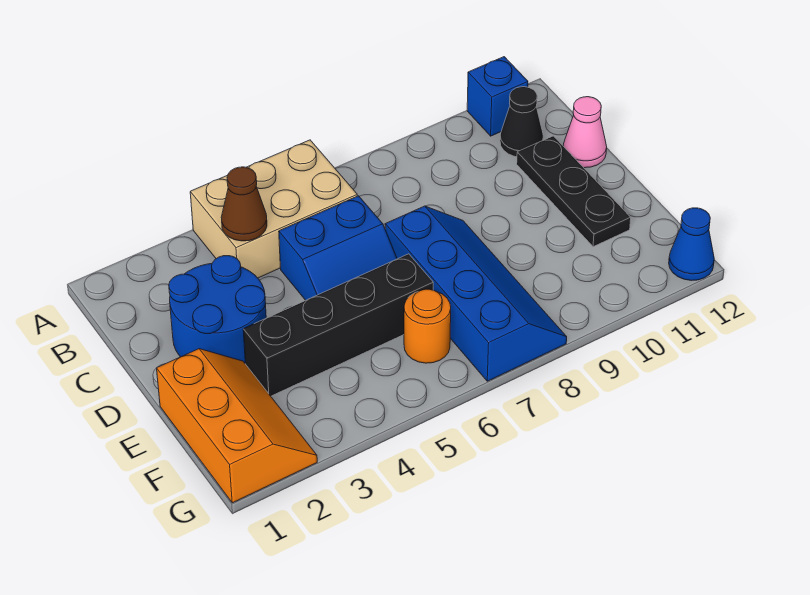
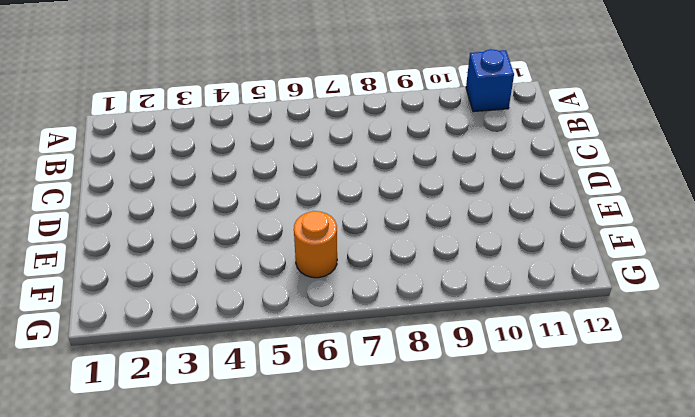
none -> tan 2x3 brick [190,140,357,278]
none -> black 1x1 cone [500,87,543,157]
none -> blue 2x2 round brick [169,256,266,363]

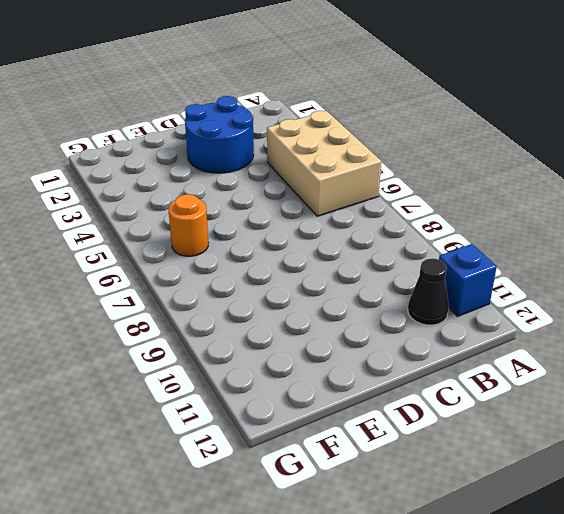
none -> blue 2x2 slope [279,196,397,300]
none -> black 1x3 plate [517,136,631,247]
none -> pink 1x1 cone [563,97,607,168]

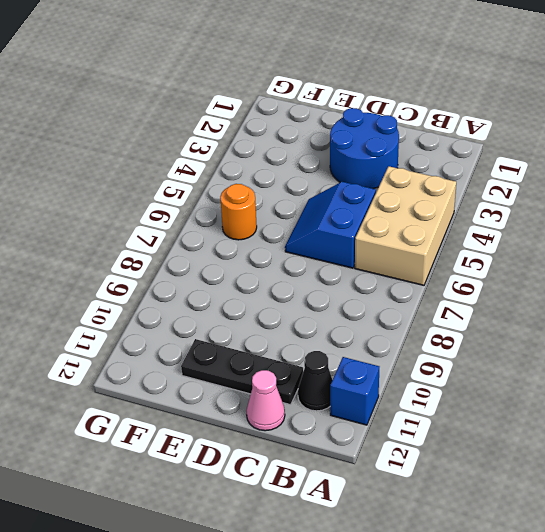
none -> blue 2x4 slope [385,206,567,381]
none -> orange 2x3 slope [157,349,317,503]
none -> black 1x4 brick [243,254,433,396]

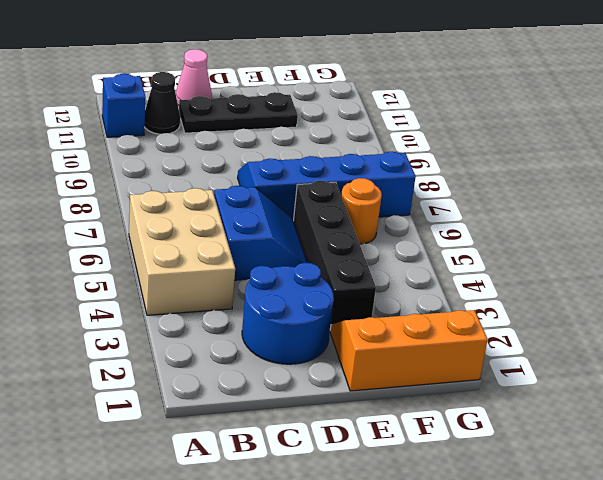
none -> blue 1x1 cone [669,208,714,281]
none -> brown 1x1 cone [221,167,267,241]

